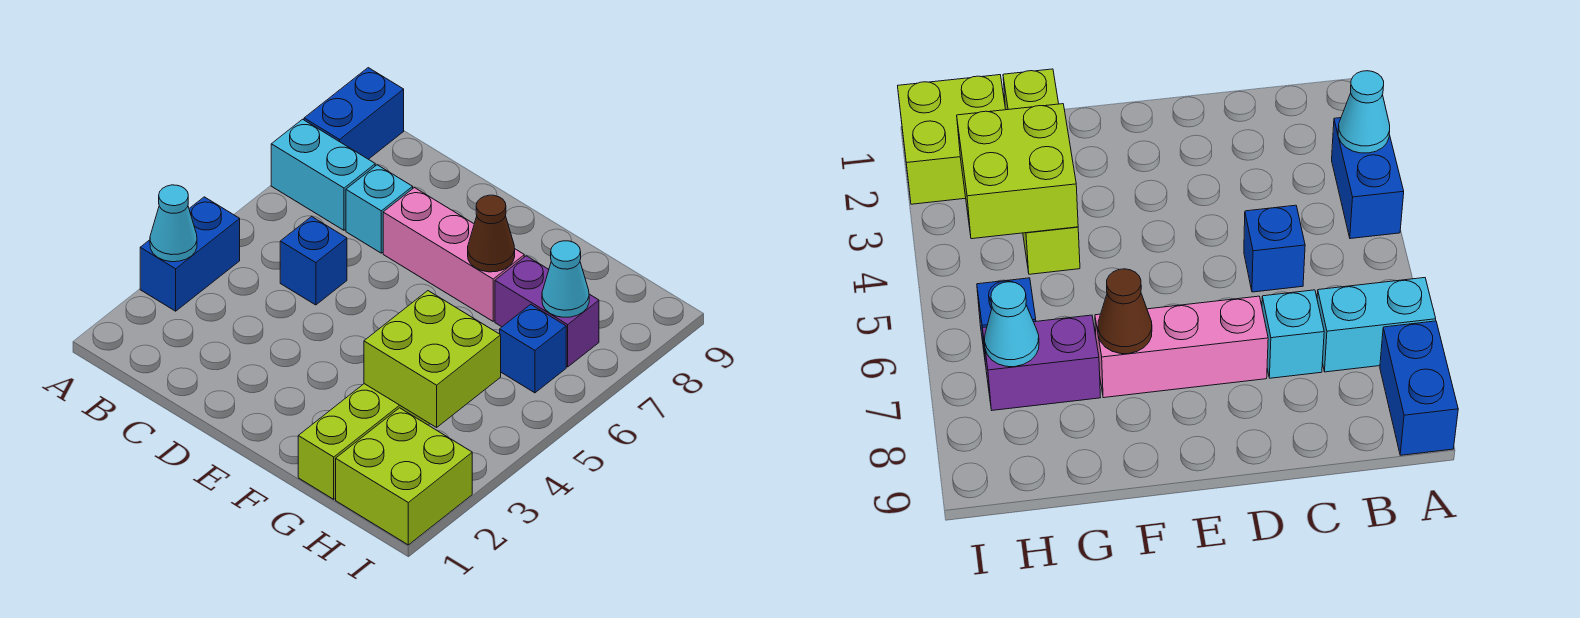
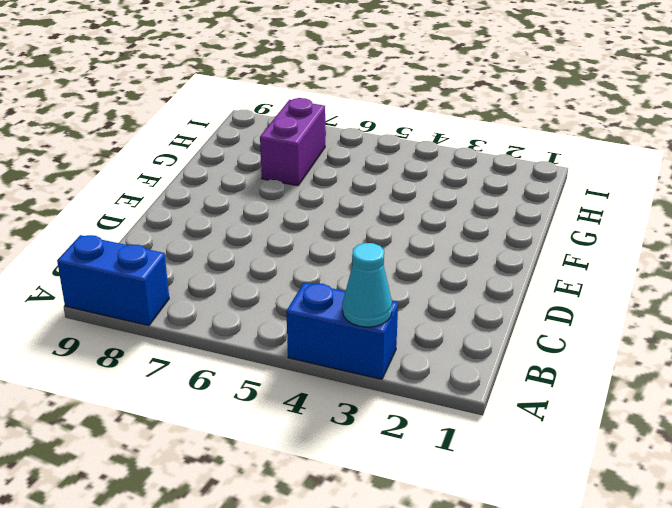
none -> cyan 1x2 brick [271,119,375,230]
none -> blue 1x1 brick [280,217,347,305]
none -> cyan 1x1 brick [346,165,413,253]

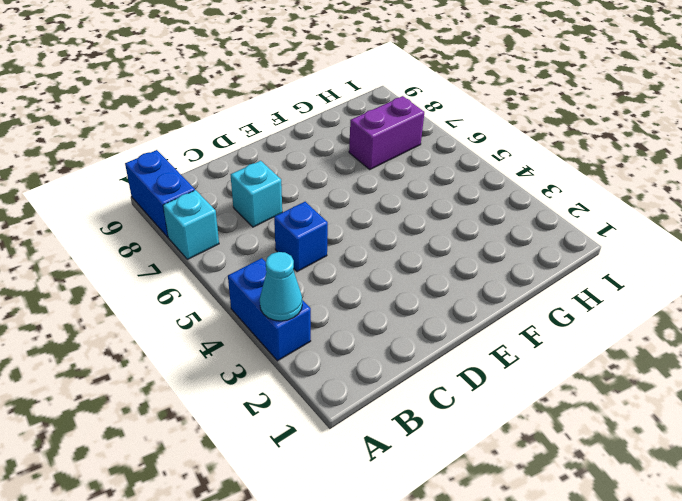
cyan 1x1 brick [163,190,219,259] -> cyan 1x2 brick [271,119,375,230]
none -> pink 1x3 brick [383,188,524,321]
none -> lime 1x4 brick [298,384,430,499]
none -> lime 2x2 brick [336,408,472,545]

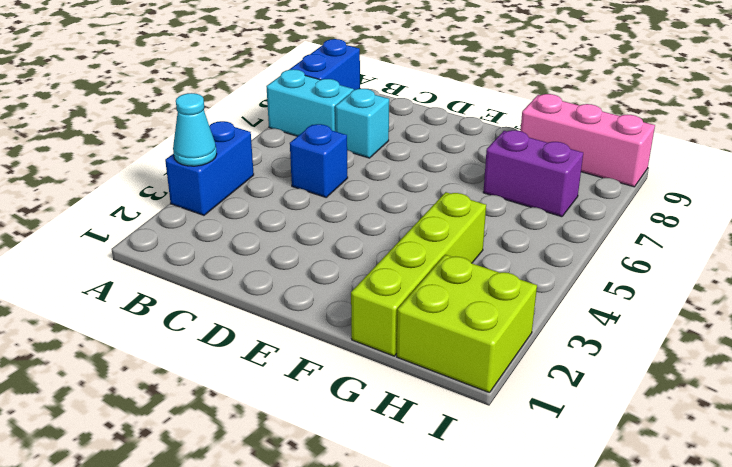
pink 1x3 brick [521,94,655,187] -> pink 1x3 brick moved to [383,188,524,321]
none -> blue 1x1 brick [500,304,566,393]
none -> brown 1x1 cone [468,195,515,272]
none -> lime 2x2 brick [364,291,501,427]

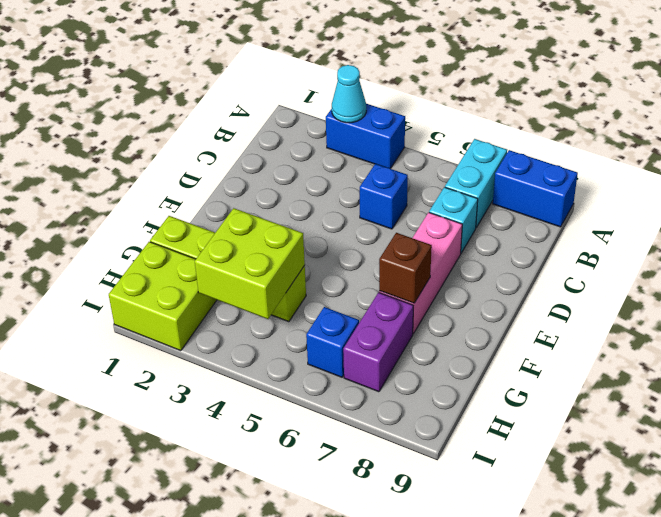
brown 1x1 brick [379,233,432,303] -> brown 1x1 cone [468,195,515,272]
none -> cyan 1x1 cone [542,241,589,317]

